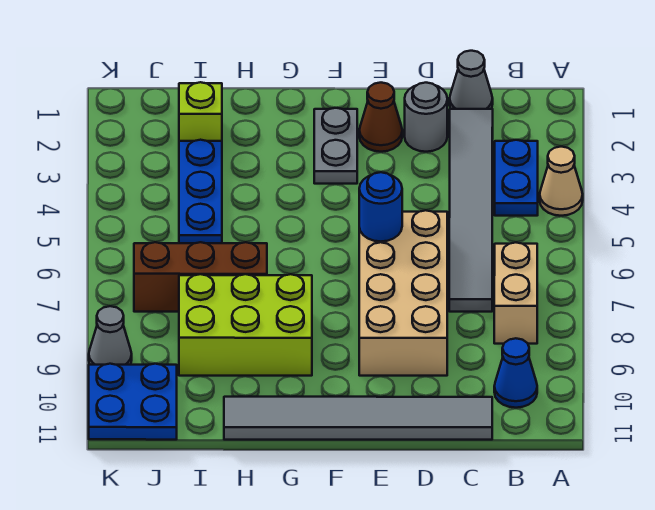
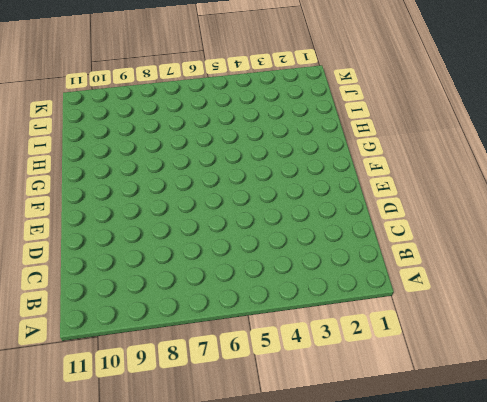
none -> tan 1x1 cone [540,147,583,216]
none -> blue 1x2 plate [495,140,538,216]
none -> tan 1x2 brick [494,243,537,344]

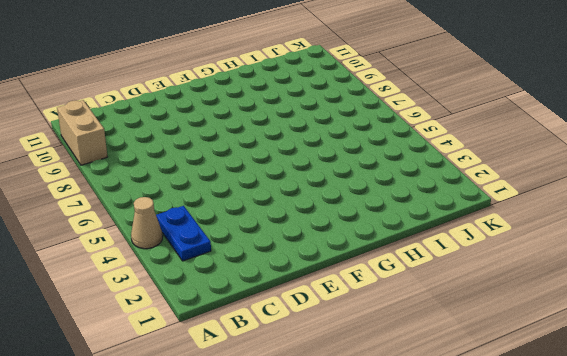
tan 1x2 brick [57,100,108,165] -> tan 1x2 brick moved to [494,243,537,344]
none -> blue 1x1 cone [494,338,537,408]
none -> grey 1x1 cone [450,51,493,109]
none -> grey 1x6 tile [449,109,493,312]

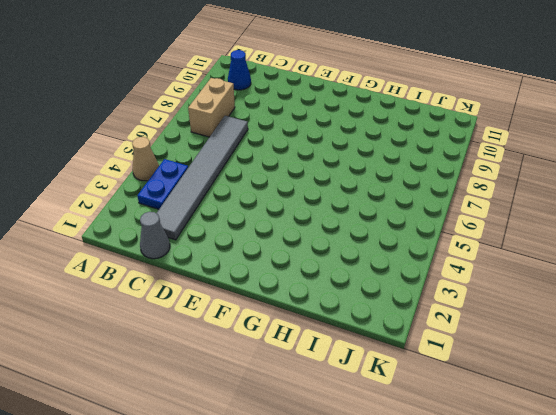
none -> grey 1x6 tile [224,397,492,440]
none -> grey 1x1 round brick [405,83,447,152]
none -> tan 2x4 brick [359,210,447,376]

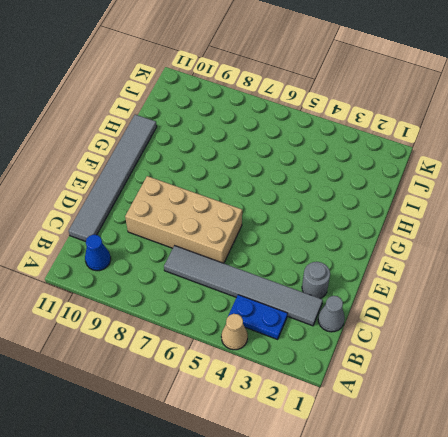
none -> tan 1x2 brick [494,243,537,344]
none -> brown 1x1 cone [359,83,402,152]
none -> grey 1x2 plate [314,108,357,184]

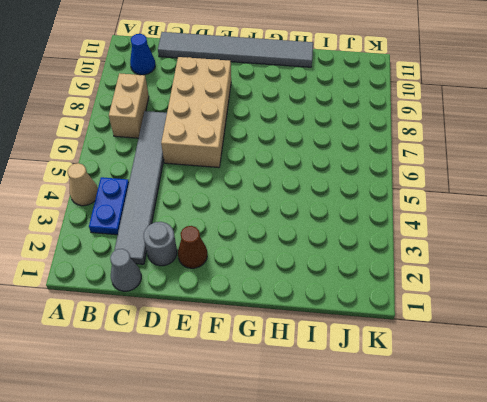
none -> grey 1x2 plate [314,108,357,184]
none -> lime 2x3 brick [179,274,312,376]
none -> brown 1x3 brick [134,242,267,312]

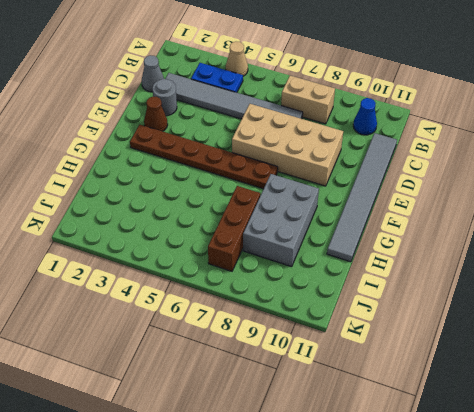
brown 1x6 plate [130,125,278,189] -> grey 1x2 plate [314,108,357,184]
grey 2x3 brick [243,174,319,267] -> lime 2x3 brick [179,274,312,376]
none -> lime 1x1 brick [179,82,222,141]
none -> blue 1x3 plate [179,140,222,243]
none -> blue 2x2 plate [89,364,177,440]

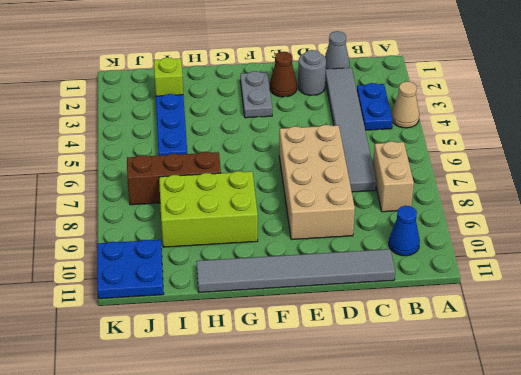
none -> grey 1x1 cone [89,306,132,365]
none -> blue 1x1 round brick [359,172,402,242]

